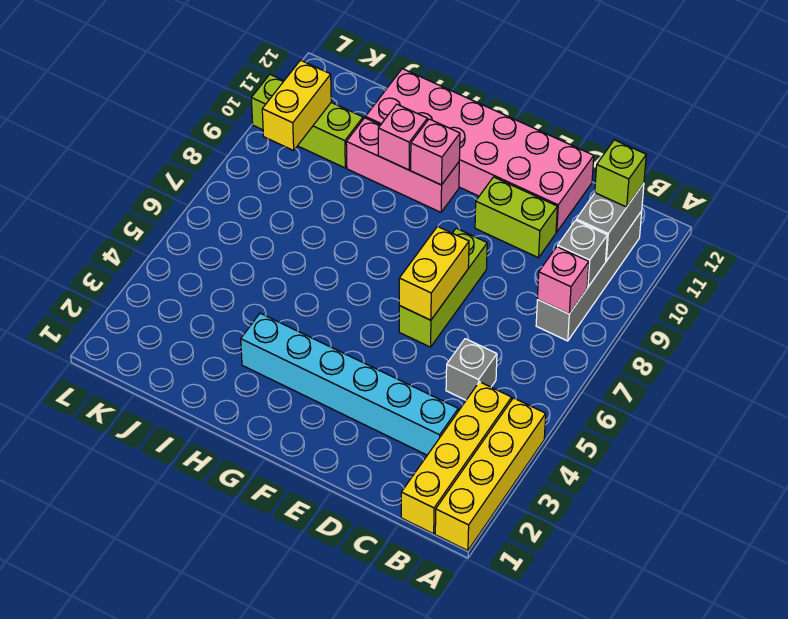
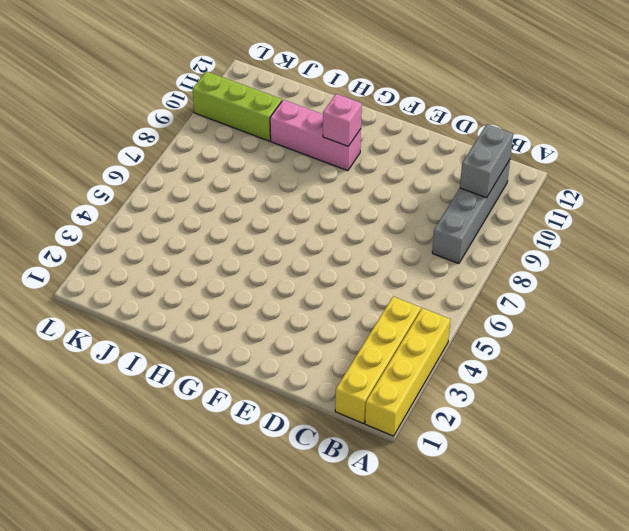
none -> cyan 1x6 brick [241,313,458,455]
none -> grey 1x1 brick [446,339,497,400]
none -> lime 1x2 brick [475,177,557,258]

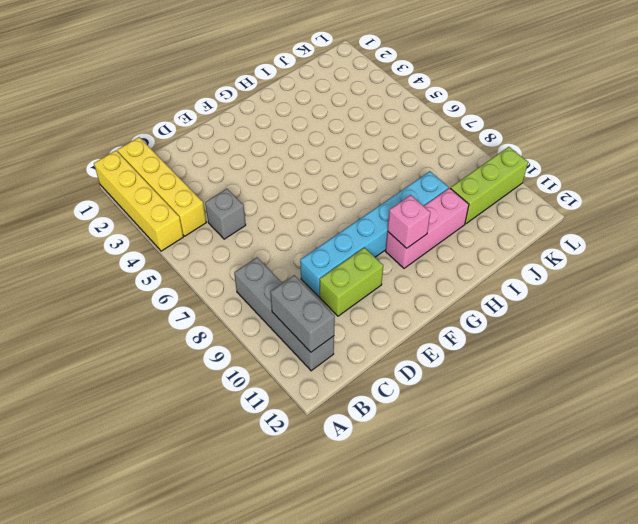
cyan 1x6 brick [300,171,449,297] -> cyan 1x6 brick moved to [241,313,458,455]
none -> pink 2x6 brick [366,69,594,232]
none -> lime 1x3 brick [399,228,487,347]
none -> pink 1x1 brick [537,247,589,314]

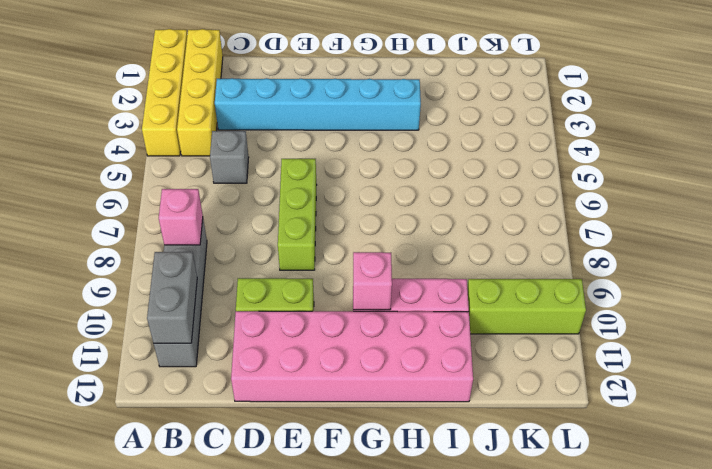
none -> grey 1x1 brick [558,220,607,287]
none -> yellow 1x2 brick [399,227,469,320]
none -> pink 1x1 brick [378,104,427,170]

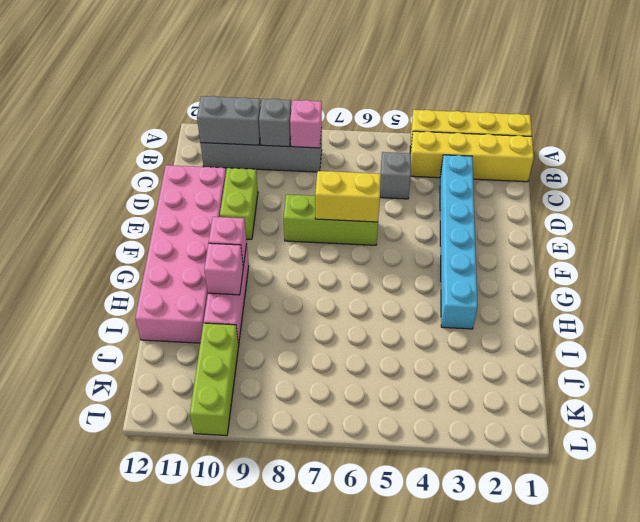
none -> yellow 1x2 brick [262,60,331,150]
none -> lime 1x1 brick [595,140,646,207]

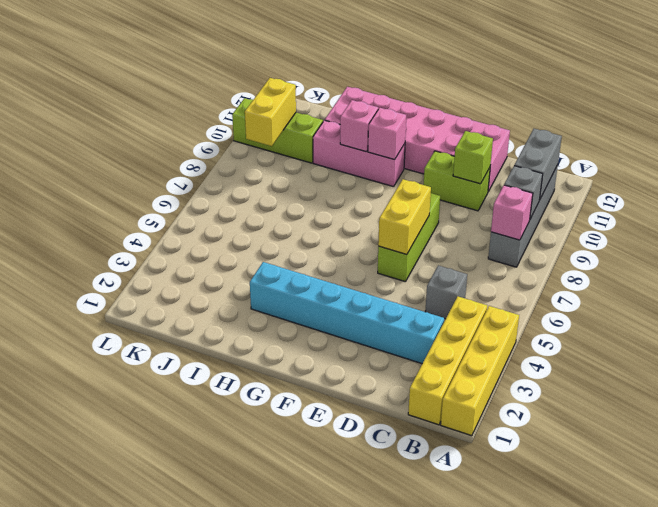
lime 1x1 brick [453,131,493,184] -> lime 1x1 brick moved to [595,140,646,207]

